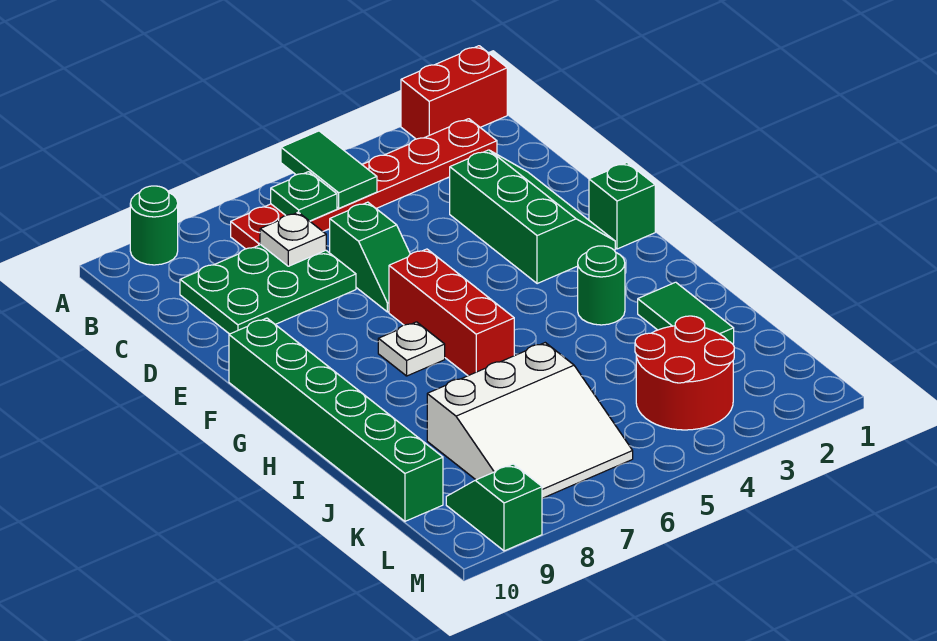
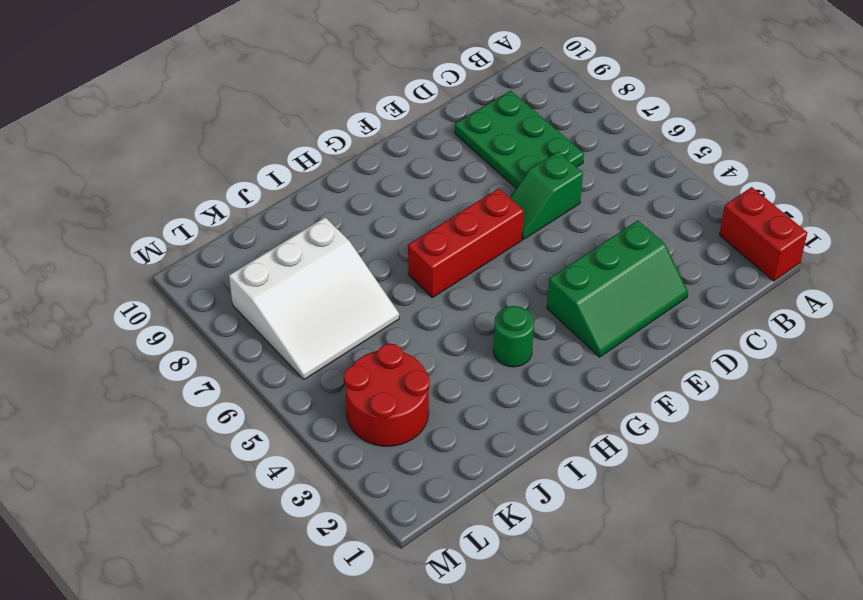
white 3x3 slope [229,218,399,380] -> white 3x3 slope turned to [427,343,633,498]
none -> green 1x1 round brick [130,186,178,265]
none -> red 1x6 plate [231,119,497,249]
none -> green 1x1 brick [589,163,655,249]

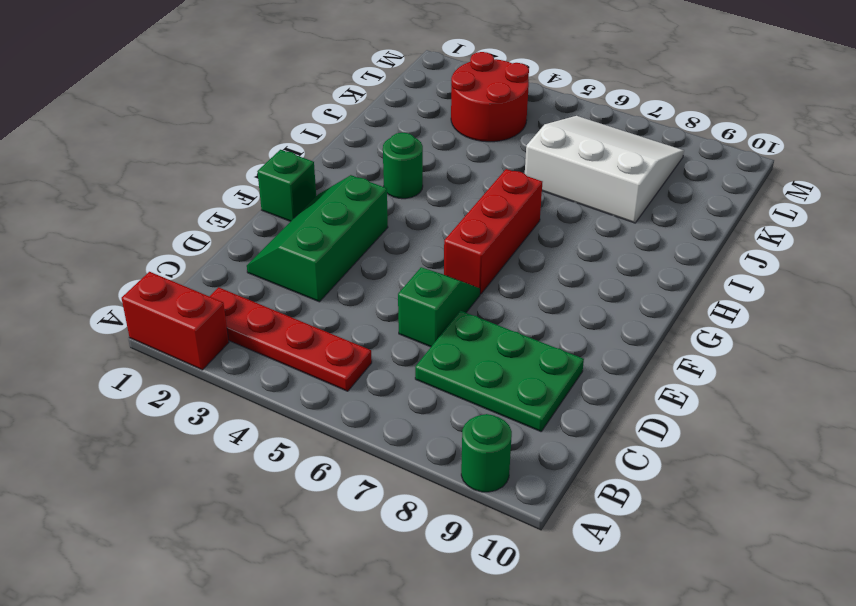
red 1x4 plate [210,287,372,391] -> red 1x6 plate [231,119,497,249]
none -> green 1x6 brick [229,318,443,521]
none -> white 1x1 plate [378,322,445,376]
none -> green 1x2 tile [638,282,734,344]

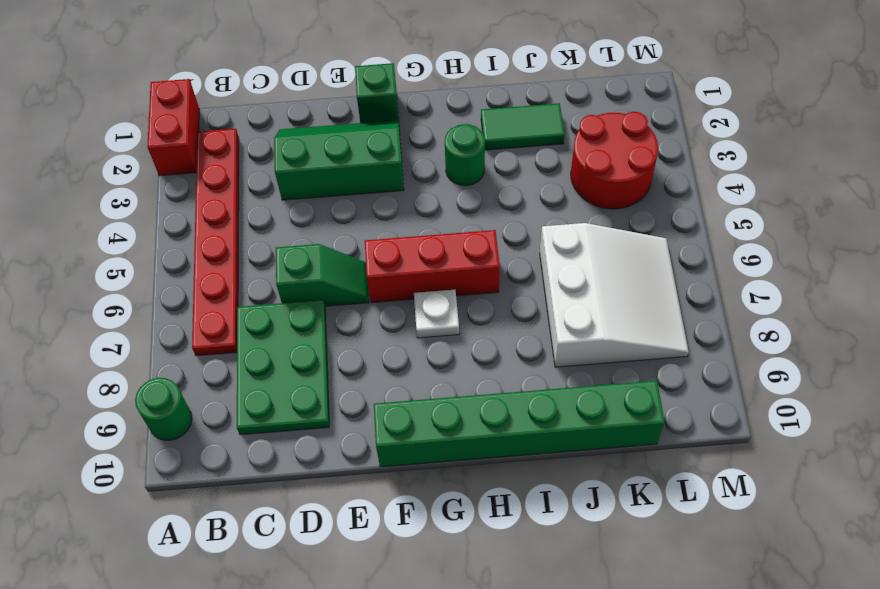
none -> green 1x2 slope [446,464,542,551]
none -> green 1x2 tile [281,131,377,208]
none -> green 1x1 plate [271,172,337,221]

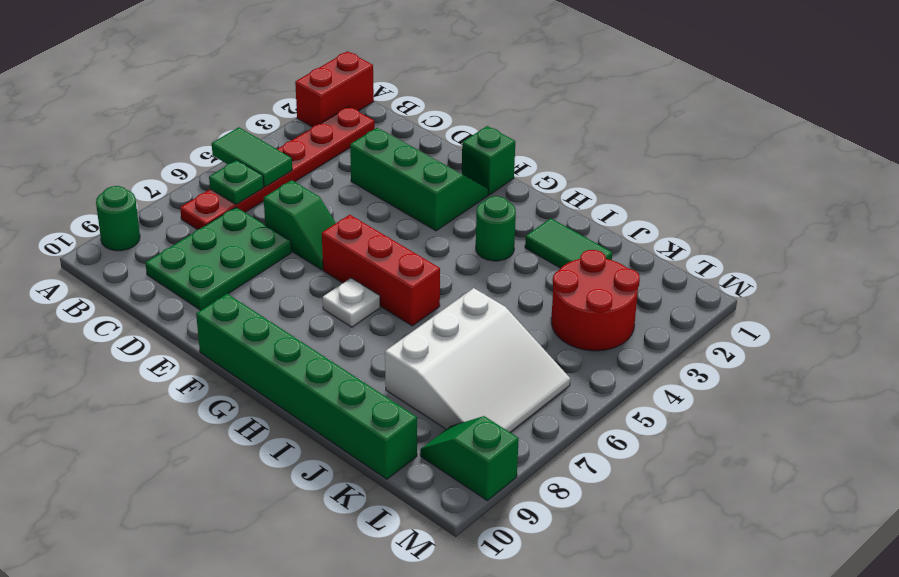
none -> white 1x1 plate [260,212,326,266]

